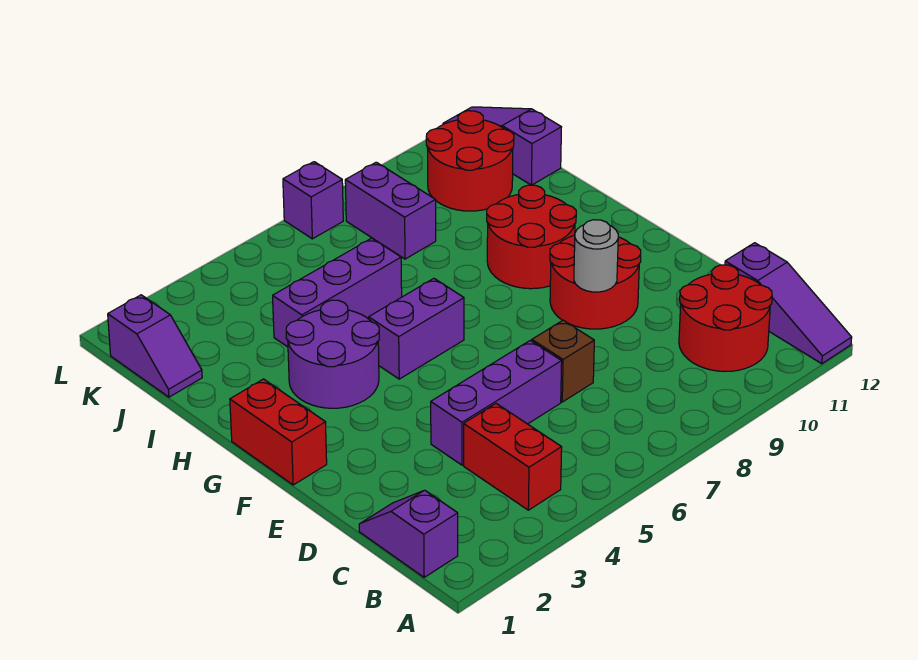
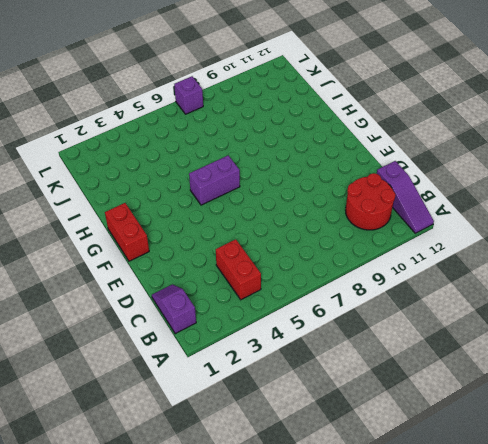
none -> purple 1x3 brick [431,341,562,465]
none -> brown 1x1 brick [532,320,594,402]
none -> red 2x2 round brick [550,235,641,329]

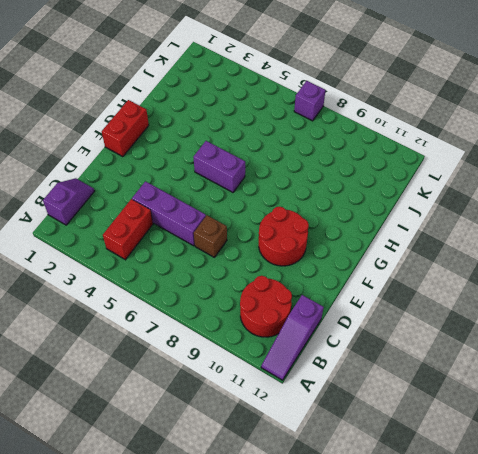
none -> purple 2x2 round brick [286,300,379,408]
none -> red 2x2 round brick [487,185,576,289]
none -> purple 1x3 brick [273,238,402,347]

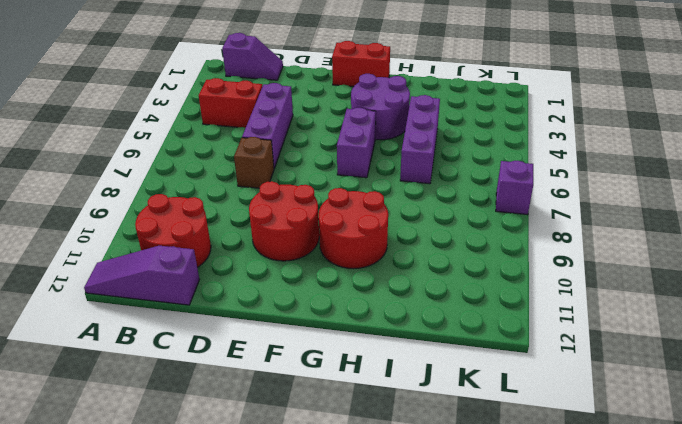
none -> purple 1x2 slope [108,295,202,397]
none -> purple 1x2 brick [345,162,436,259]
none -> red 2x2 round brick [426,111,514,211]

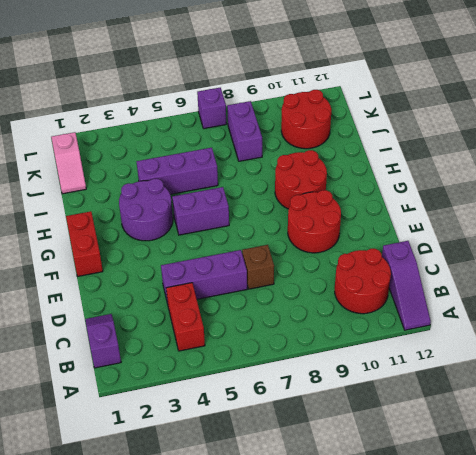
pink 1x2 slope [51,132,86,194] -> purple 1x2 slope [108,295,202,397]
none -> purple 1x3 slope [443,107,561,185]
none -> grey 1x1 round brick [574,220,618,292]

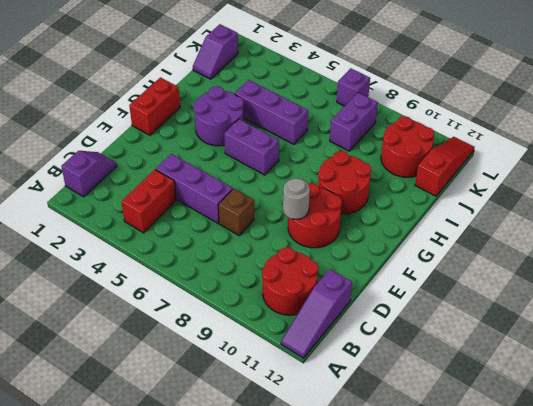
red 1x3 slope [415,137,475,196] -> purple 1x3 slope [443,107,561,185]

